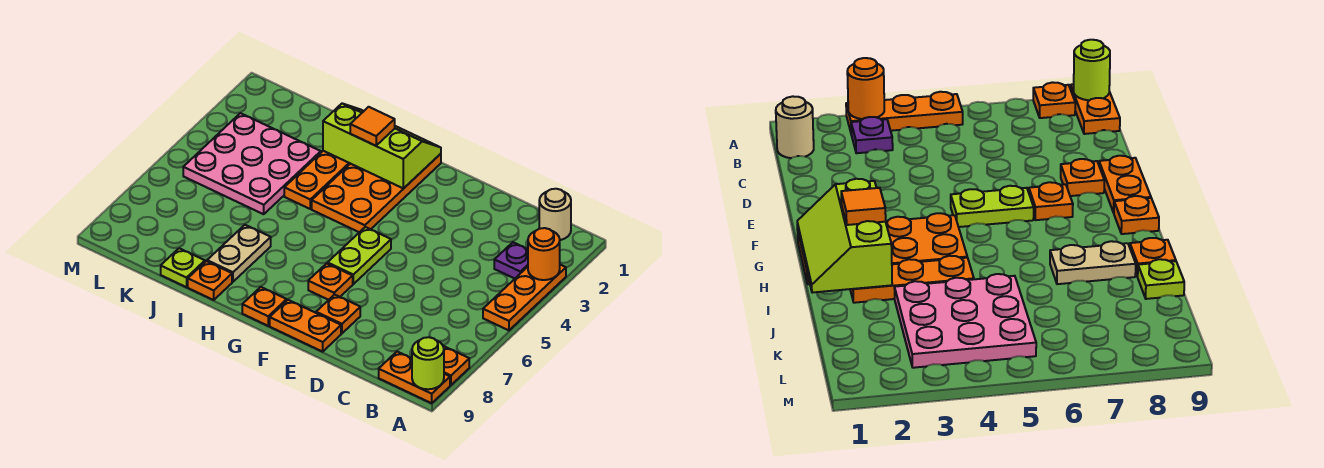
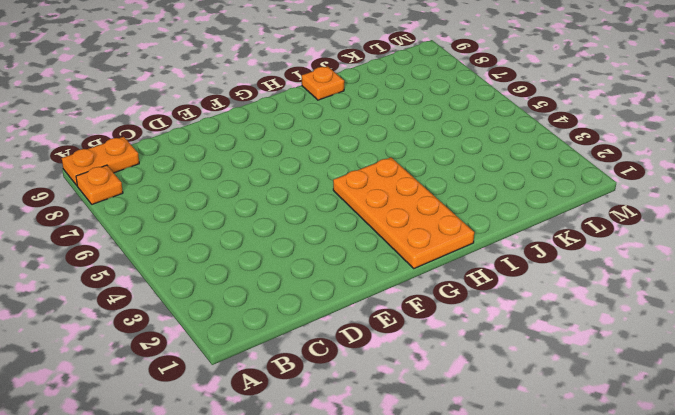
none -> orange 1x3 plate [483,265,566,330]
none -> tan 1x1 round brick [539,189,571,240]
none -> purple 1x1 plate [494,242,528,279]

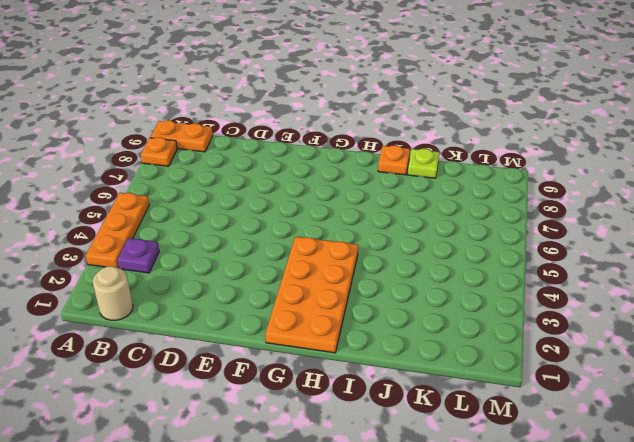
none -> orange 1x1 plate [316,295,360,333]
none -> orange 1x2 plate [270,300,341,352]
none -> lime 1x2 plate [328,227,391,284]

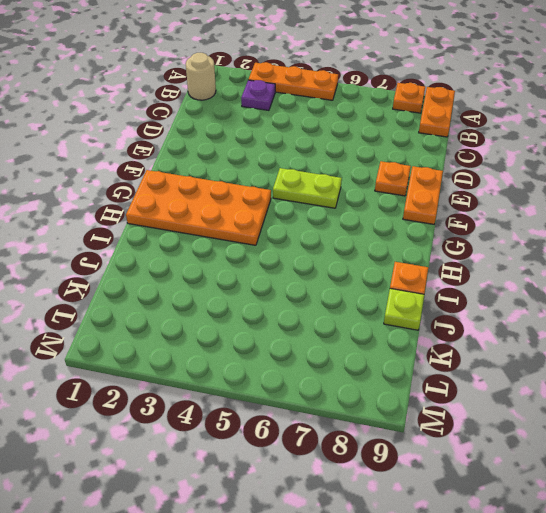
none -> orange 1x1 plate [308,263,353,300]
none -> orange 1x1 plate [242,287,287,326]
none -> orange 1x3 plate [284,151,350,209]

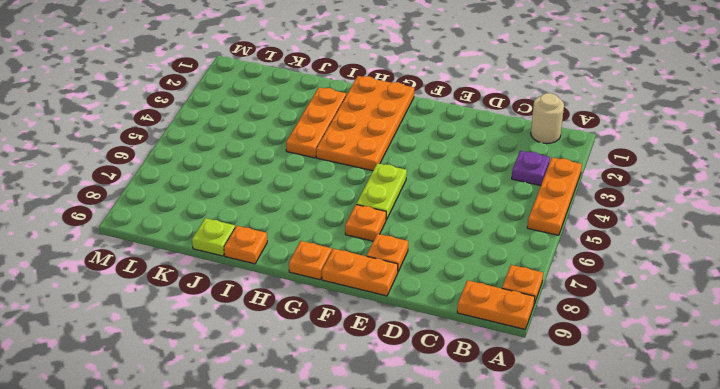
none -> tan 1x2 plate [207,225,271,282]
none -> pink 3x3 plate [183,113,321,214]
none -> orange 1x1 round brick [528,228,560,280]

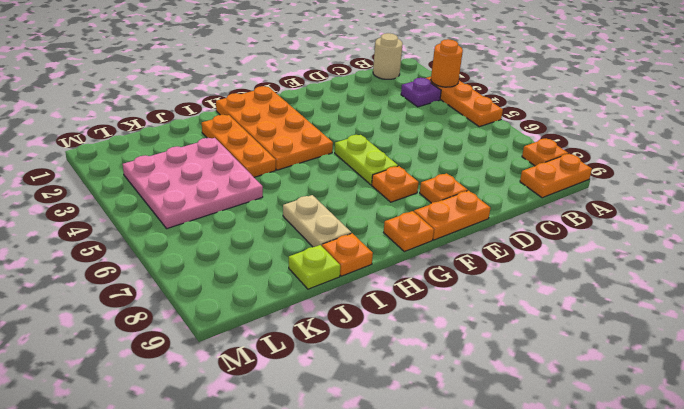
none -> lime 1x1 round brick [412,337,444,389]
none -> lime 2x3 slope [323,104,441,189]
none -> orange 1x1 tile [350,107,395,146]

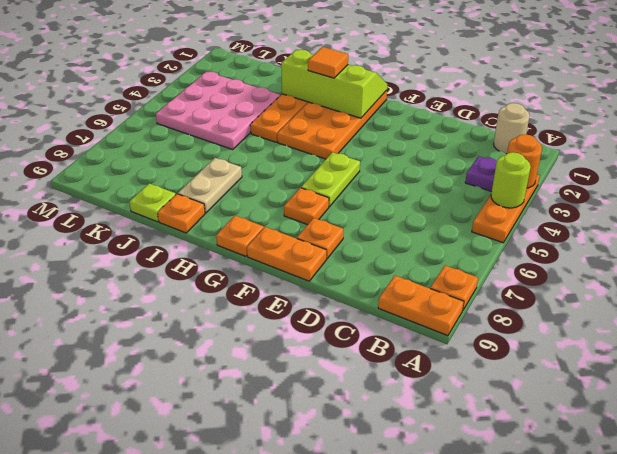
lime 1x1 round brick [491,152,531,208] -> lime 1x1 round brick moved to [412,337,444,389]

